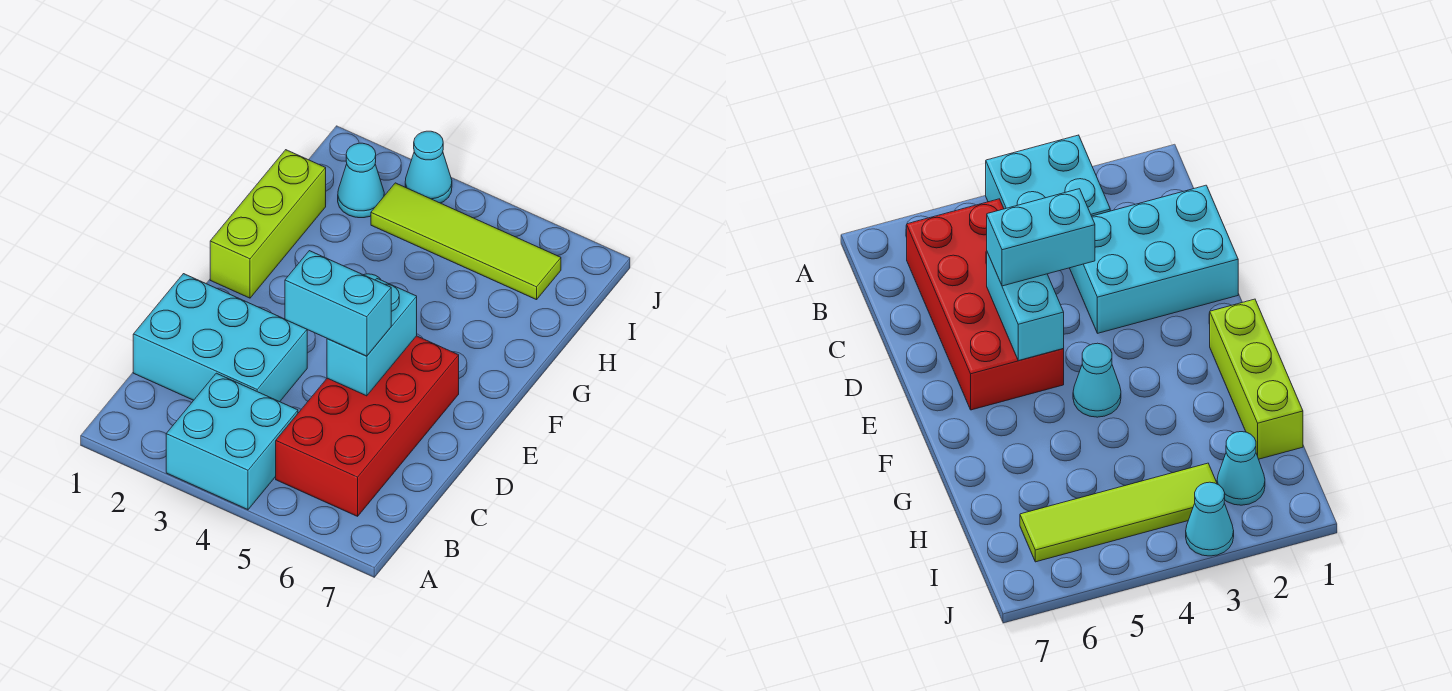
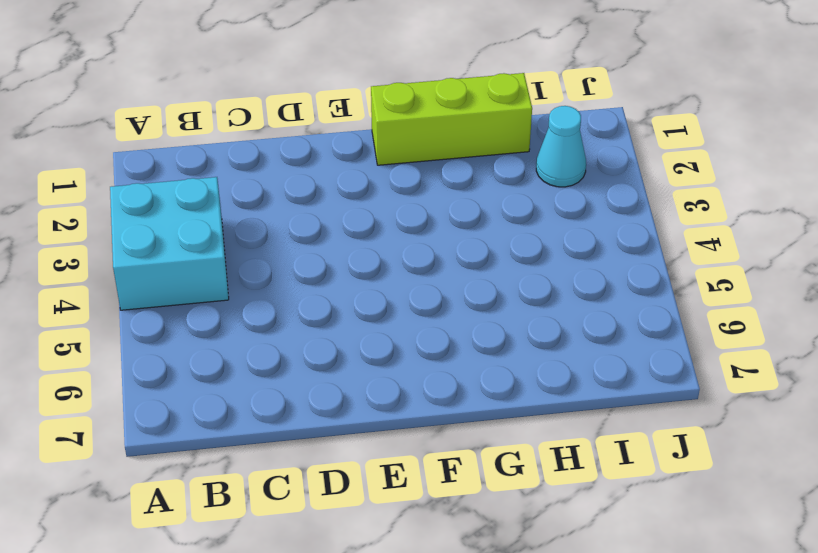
none -> red 2x4 brick [276,336,459,516]
none -> cyan 2x3 brick [133,274,307,402]

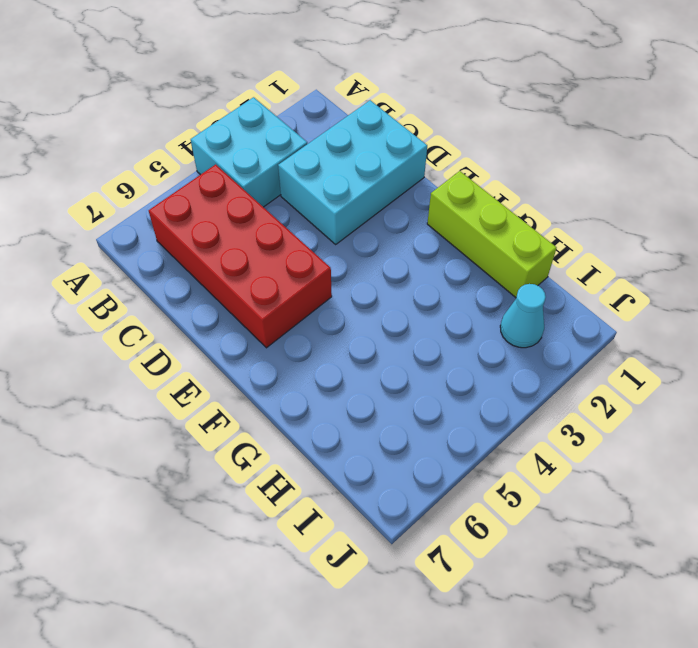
none -> cyan 1x1 cone [1073,343,1121,417]
none -> lime 1x4 tile [371,183,561,300]

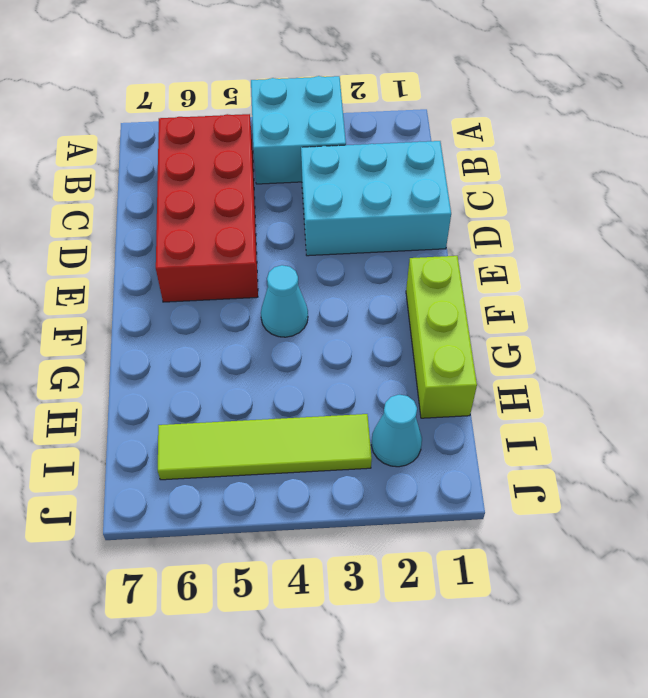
none -> cyan 1x1 cone [405,131,452,203]
none -> cyan 1x2 brick [327,279,417,396]

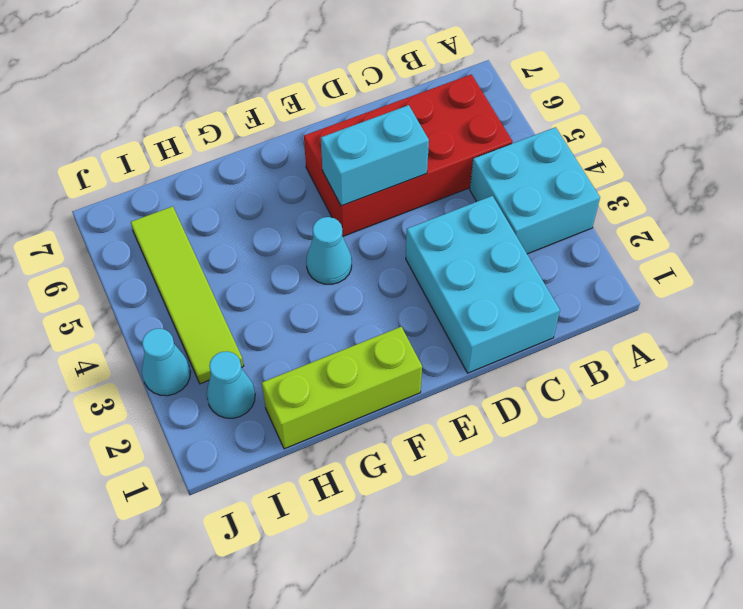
none -> cyan 1x2 brick [285,251,391,356]

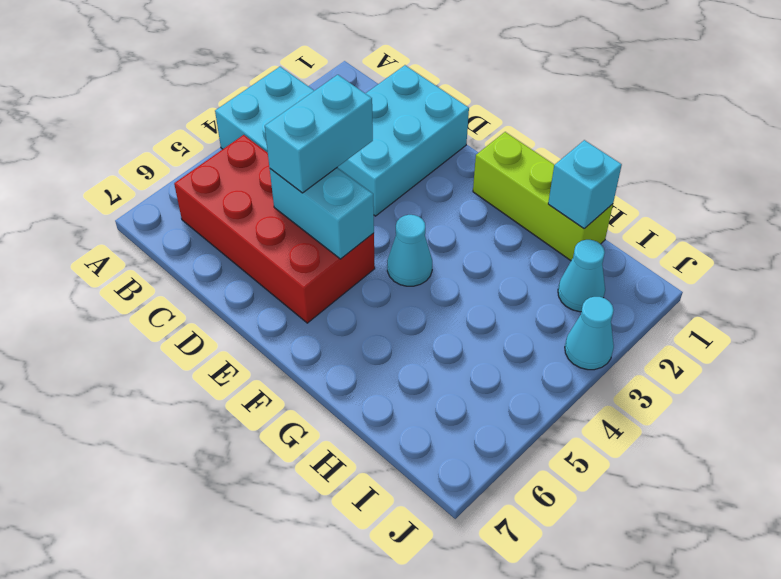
cyan 1x1 brick [548,140,622,229] -> none
none -> lime 1x4 tile [371,183,561,300]

